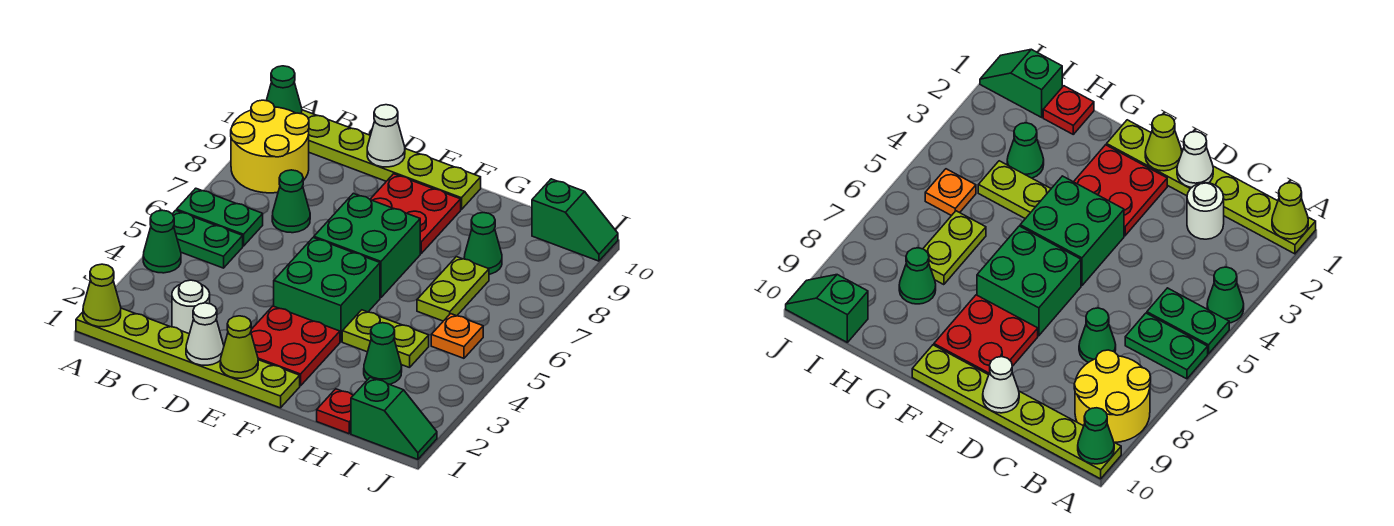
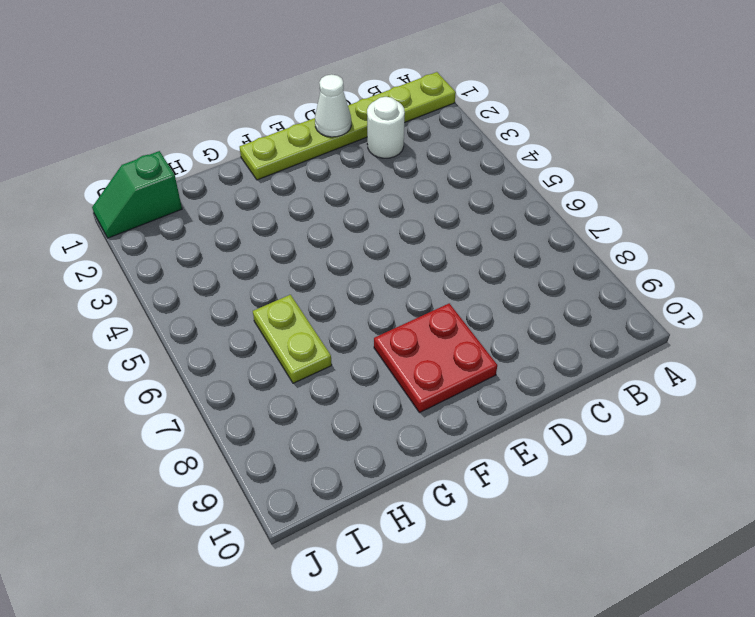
none -> green 1x1 cone [143,210,181,273]
none -> green 1x2 plate [173,210,243,268]
none -> green 1x2 plate [177,188,263,246]

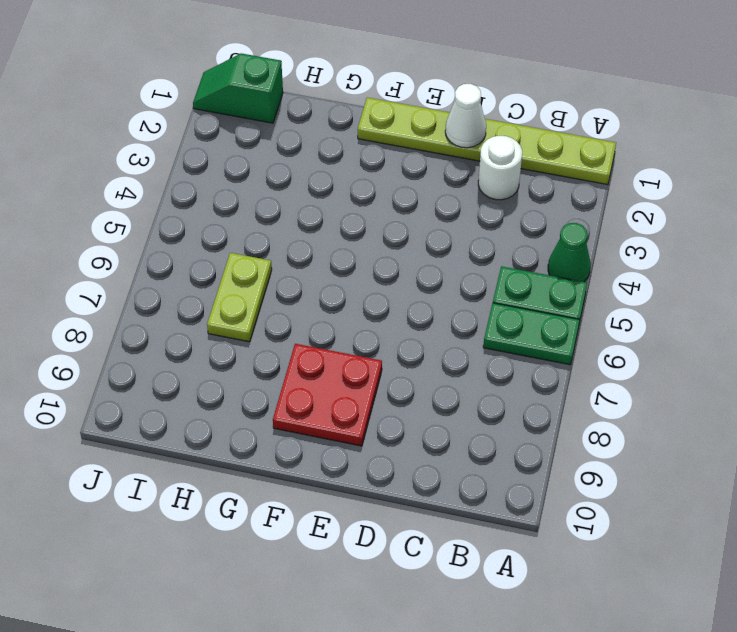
none -> yellow 2x2 round brick [231,100,309,193]
none -> lime 1x6 plate [302,110,481,210]
none -> green 1x1 cone [272,170,310,233]

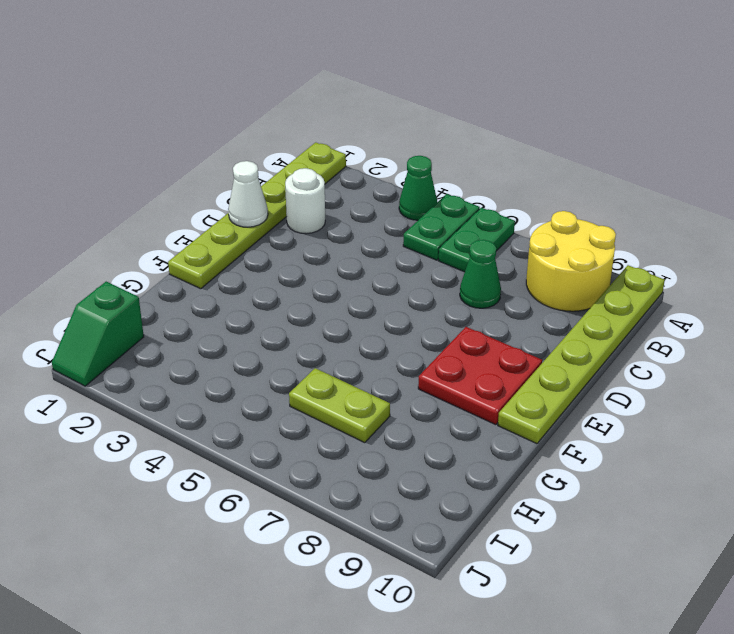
none -> red 2x2 plate [251,306,340,386]
none -> green 2x2 brick [274,238,380,342]
none -> green 2x2 brick [314,193,420,298]

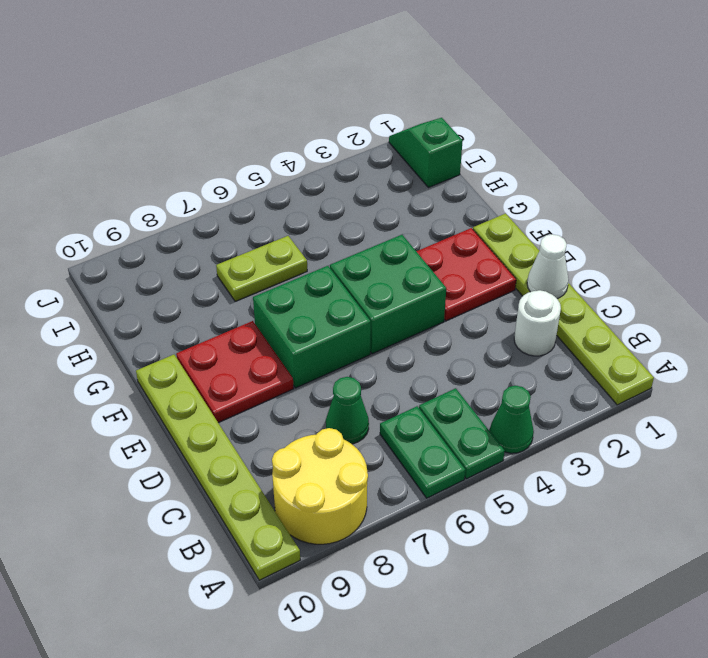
none -> lime 1x2 plate [342,310,429,368]
none -> red 1x1 plate [317,389,353,434]
none -> green 1x1 cone [364,323,402,384]

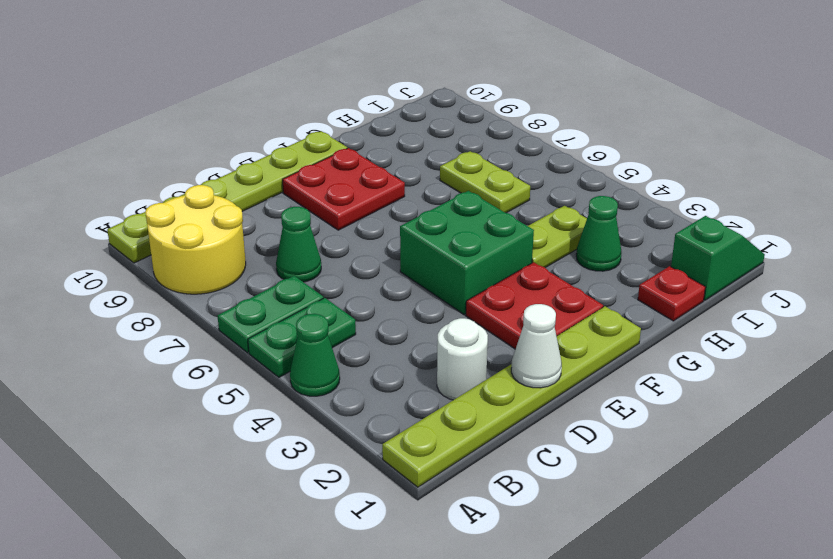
none -> green 2x2 brick [314,193,420,298]
none -> green 1x1 cone [464,213,502,274]
none -> orange 1x1 plate [431,314,483,358]

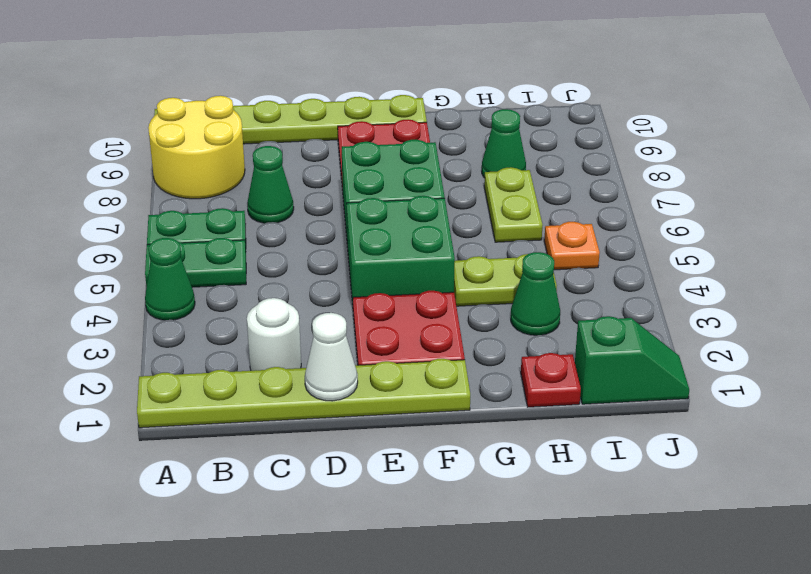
none -> green 1x2 slope [532,179,618,261]
none -> lime 1x1 cone [83,264,121,327]
none -> green 1x1 cone [266,66,302,114]

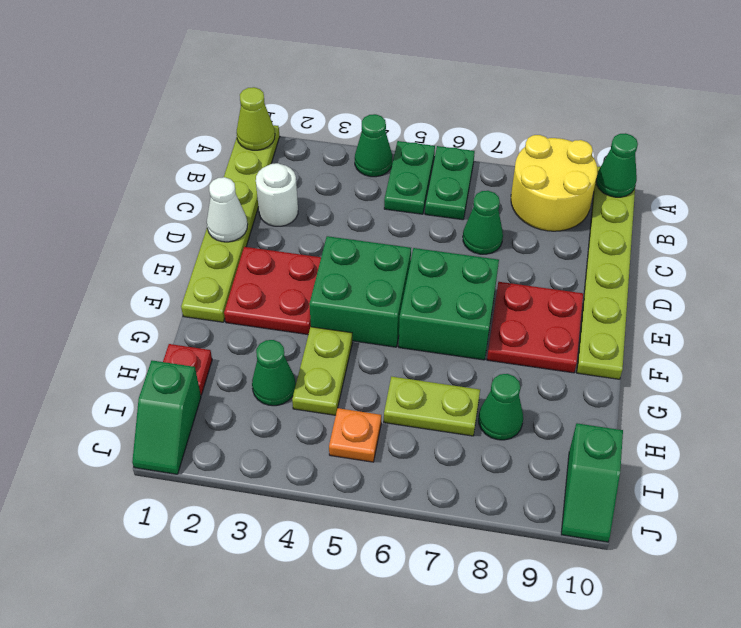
none -> white 1x1 cone [367,105,405,167]
none -> lime 1x1 cone [220,316,258,378]

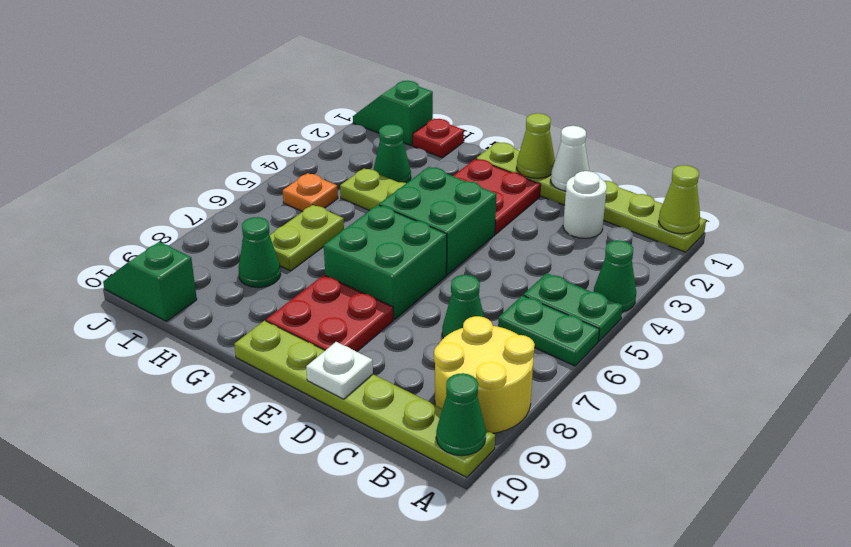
white 1x1 plate [306,342,373,399] -> white 1x1 cone [367,105,405,167]

